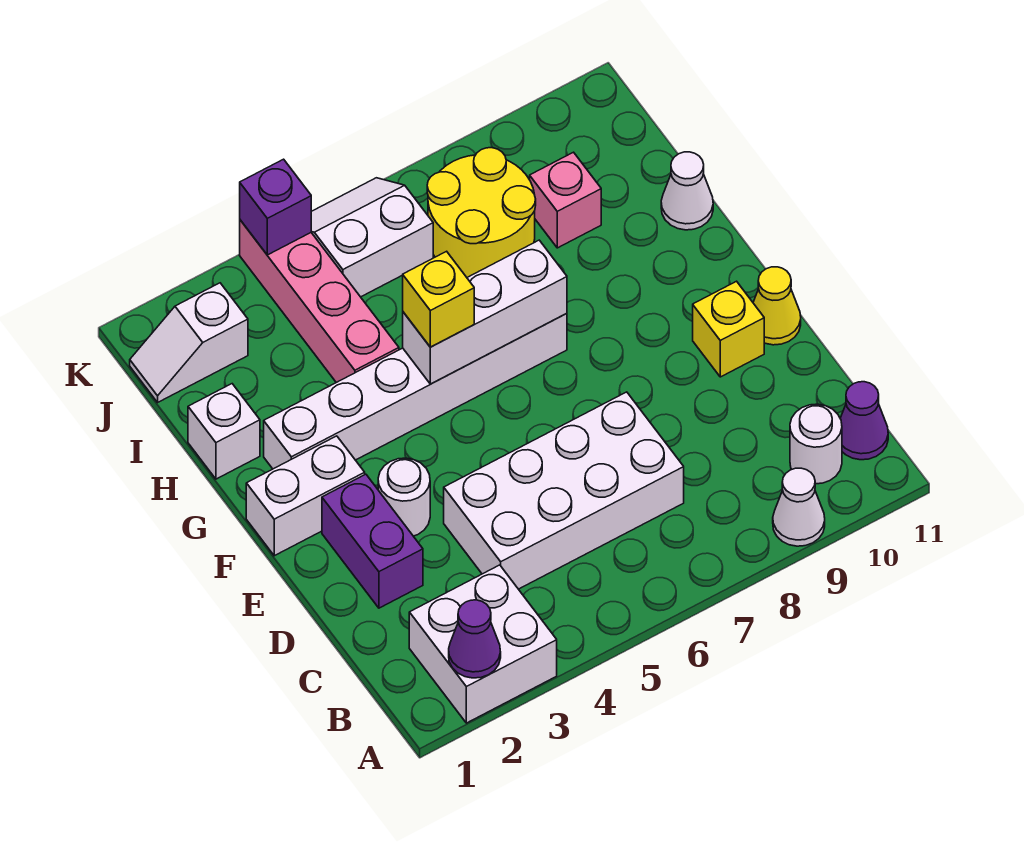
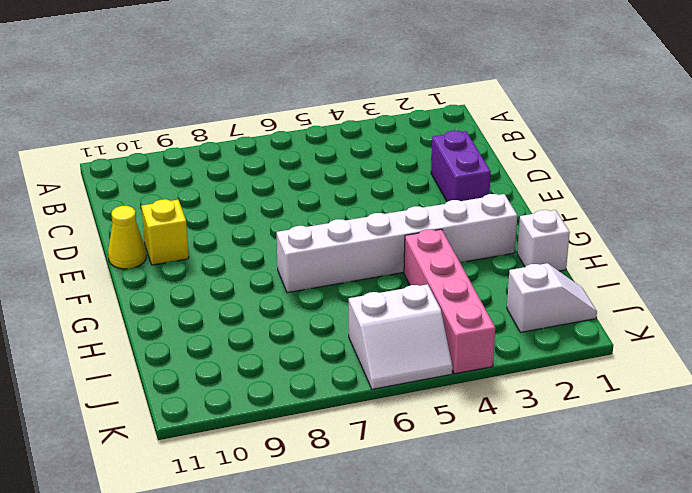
none -> white 2x2 brick [409,565,557,723]
none -> white 1x1 cone [773,468,825,546]
none -> white 1x1 round brick [790,404,842,484]

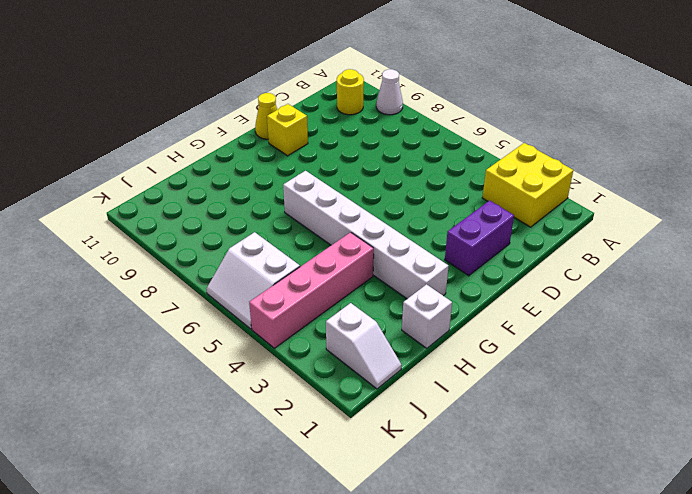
yellow 2x2 brick [482,143,573,227] -> white 2x2 brick [409,565,557,723]
yellow 1x1 round brick [337,69,364,115] -> white 1x1 round brick [790,404,842,484]
none -> purple 1x1 cone [840,382,888,460]
none -> white 2x4 brick [444,392,684,589]
none -> white 1x1 round brick [378,458,430,536]

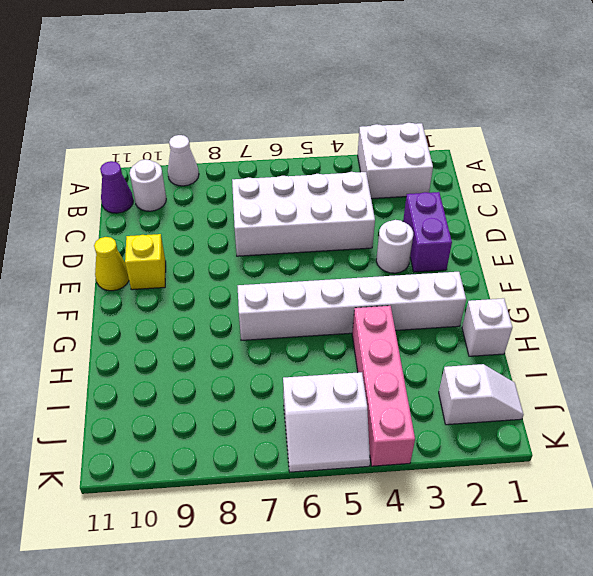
none -> white 1x2 brick [246,436,365,556]
none -> white 1x1 cone [661,152,713,230]
none -> yellow 2x2 round brick [427,148,536,277]

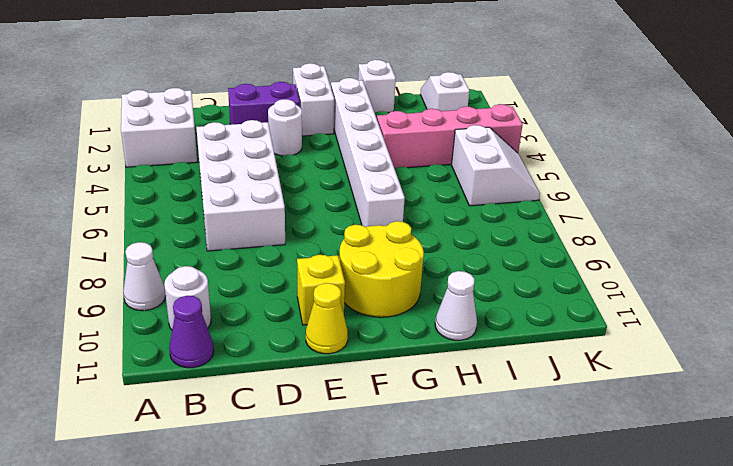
yellow 2x2 round brick [339,221,424,317] -> yellow 2x2 round brick moved to [427,148,536,277]
none -> pink 1x1 brick [530,152,601,248]
none -> purple 1x1 cone [449,600,501,678]
none -> white 1x3 brick [403,240,567,384]

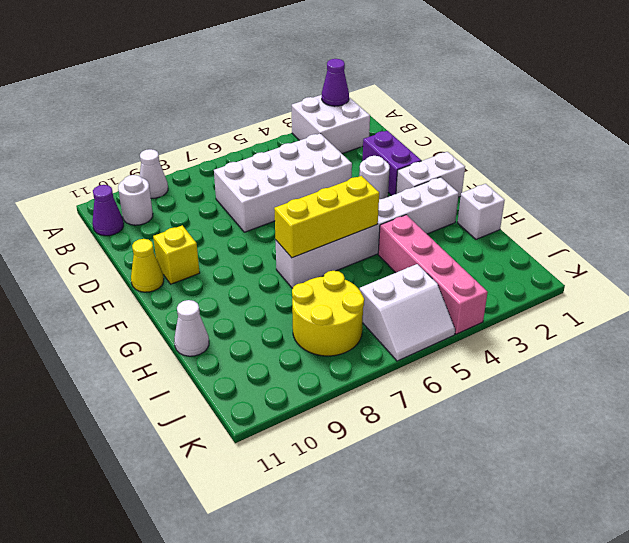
yellow 1x3 brick [274,176,379,258] -> white 1x3 brick [403,240,567,384]
none -> pink 1x1 brick [530,152,601,248]
none -> white 1x2 slope [130,283,248,402]
none -> purple 1x1 brick [240,159,311,255]

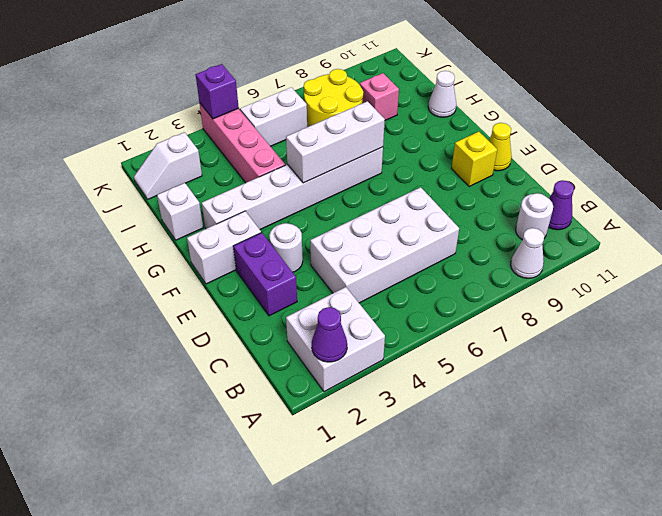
none -> yellow 1x1 brick [403,251,474,347]

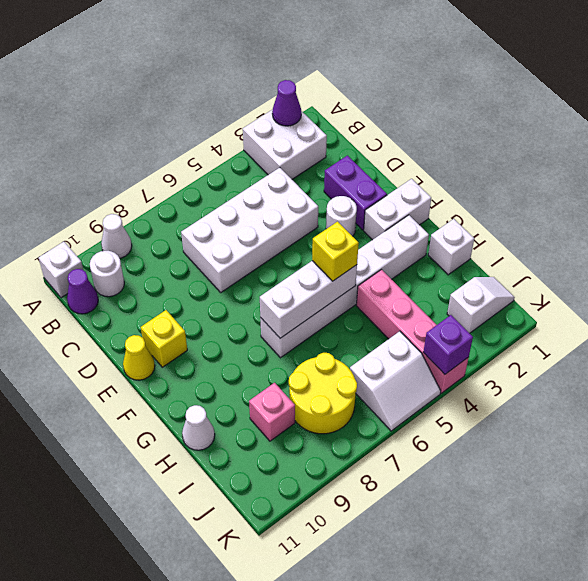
white 1x1 brick [39,242,83,298] -> none

